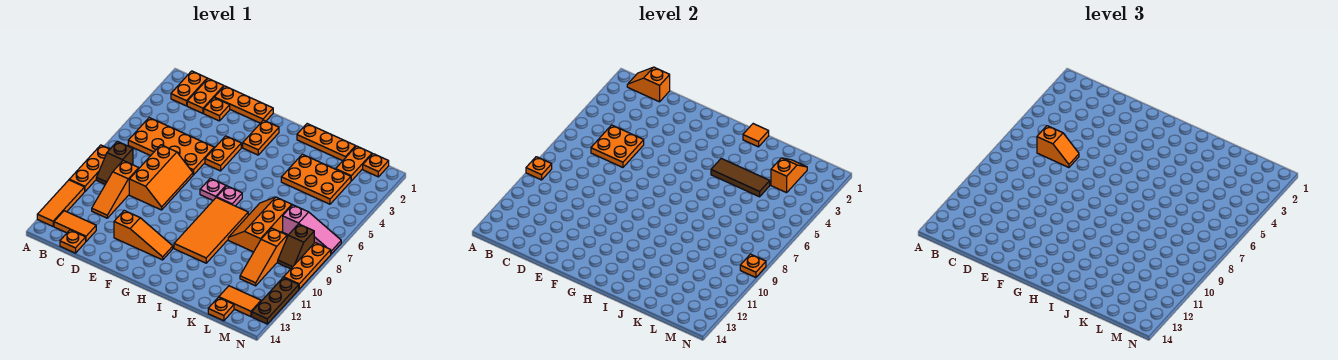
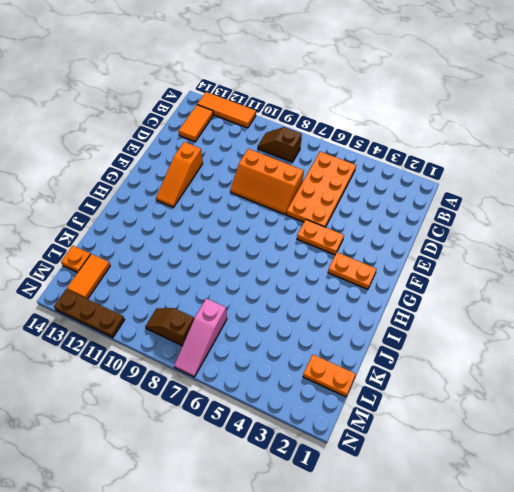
none -> orange 1x3 plate [69,145,110,191]
none -> orange 1x2 plate [171,71,207,106]
none -> orange 1x2 plate [187,79,224,113]
none -> orange 1x3 slope [92,161,139,218]

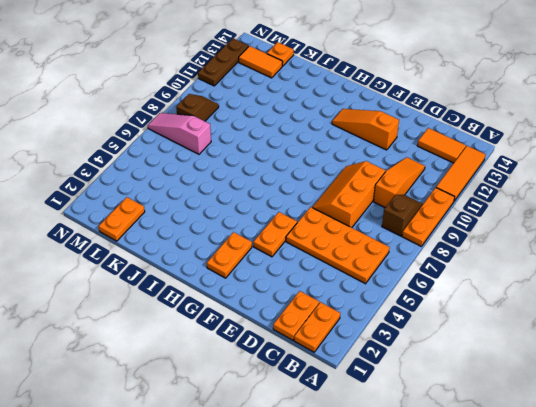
none -> orange 1x1 plate [60,230,86,253]
none -> orange 1x3 plate [214,86,273,123]
none -> orange 1x1 plate [204,98,230,121]
none -> pink 1x1 plate [200,178,226,200]

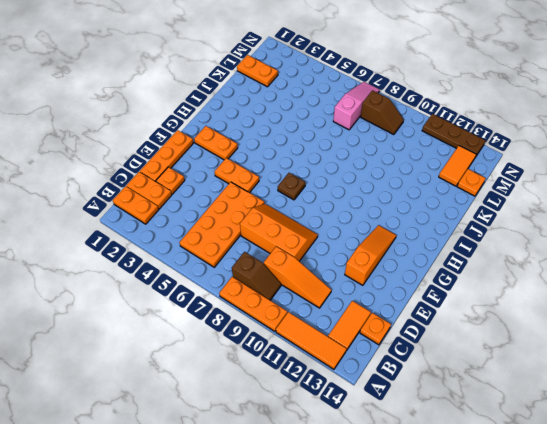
brown 1x1 plate [278,173,305,200] -> pink 1x1 plate [200,178,226,200]
none -> pink 1x1 plate [217,186,242,206]
none -> orange 2x4 tile [174,197,248,263]
none -> orange 1x3 plate [297,124,356,161]
none -> orange 2x3 plate [281,154,351,204]

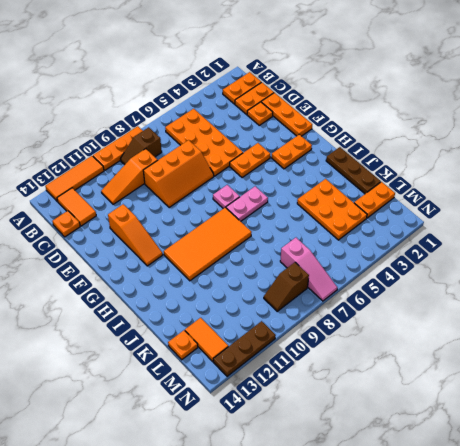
pink 1x2 plate [226,186,268,221] -> pink 1x1 plate [217,186,242,206]
brown 1x3 plate [326,147,381,194] -> orange 1x3 plate [297,124,356,161]
none -> orange 2x3 slope [228,197,292,252]
none -> orange 1x3 slope [240,228,287,286]
none -> orange 1x1 plate [363,154,389,177]
none -> orange 1x3 plate [284,243,331,289]

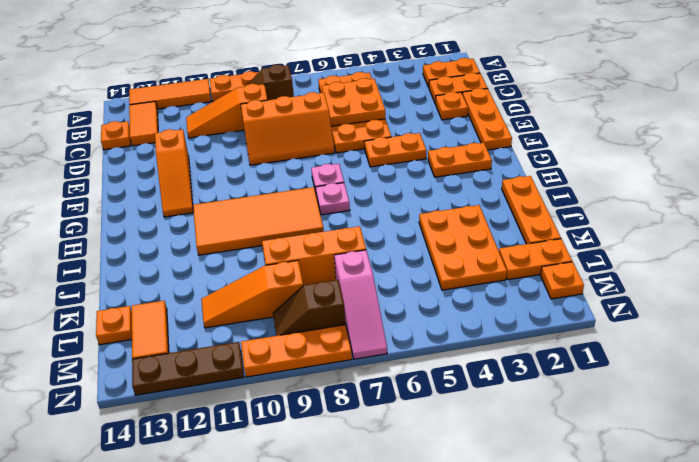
none -> orange 1x1 plate [526,157,552,180]
none -> orange 1x2 slope [627,67,670,102]
none -> orange 1x1 tile [743,124,769,147]
none -> brown 1x3 tile [711,159,770,197]

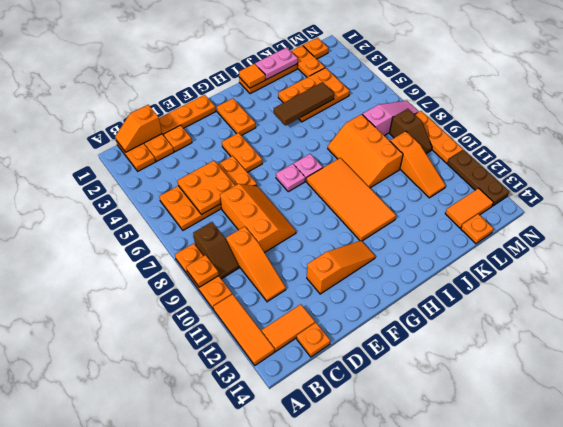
pink 1x2 plate [255,47,298,80] -> none
none -> orange 1x2 slope [771,158,807,193]
none -> orange 1x1 plate [740,254,766,277]
none -> orange 1x2 slope [1037,126,1079,167]

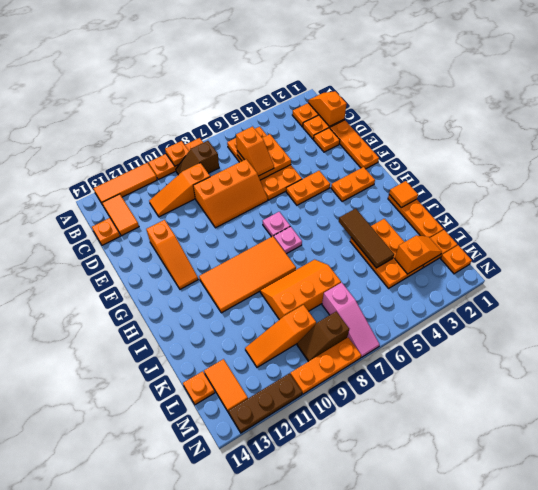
none -> orange 1x1 plate [740,254,766,277]

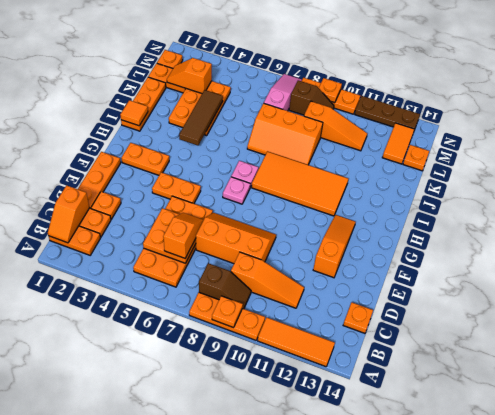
none -> orange 1x2 tile [54,211,96,241]

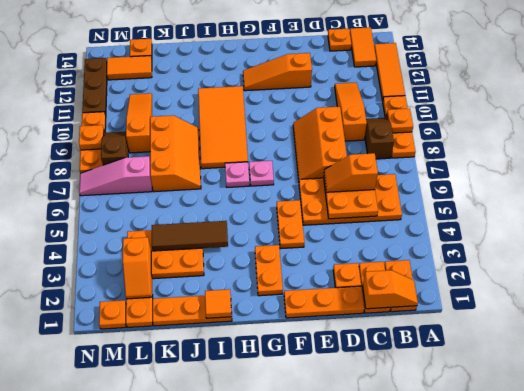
orange 1x2 tile [350,27,376,67] -> orange 1x2 tile turned to [54,211,96,241]

